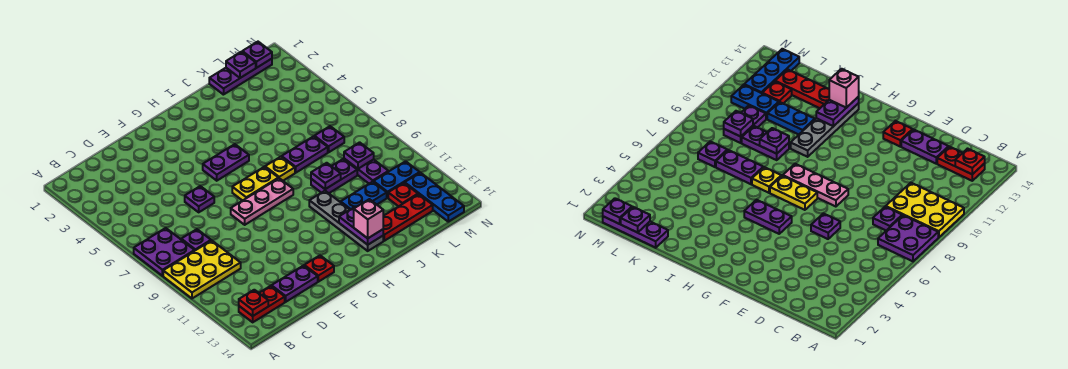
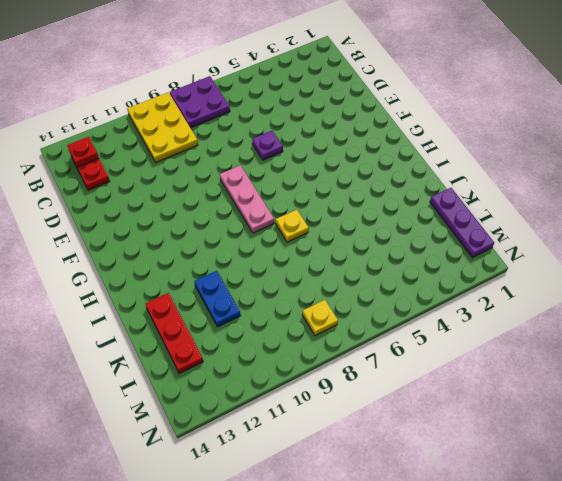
yellow 1x1 plate [302,300,338,336] -> none
none -> purple 1x1 plate [181,229,211,250]
none -> purple 1x2 plate [272,266,318,302]
none -> red 1x1 plate [304,256,334,282]

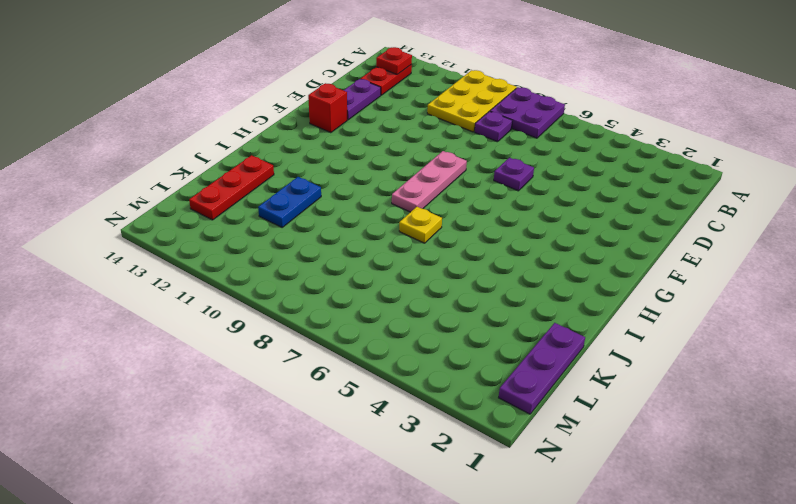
red 1x1 brick [308,83,347,133] -> red 1x1 plate [304,256,334,282]
none -> purple 1x2 plate [203,144,249,181]
none -> yellow 1x2 plate [232,167,278,201]
none -> grey 1x4 plate [309,191,383,251]

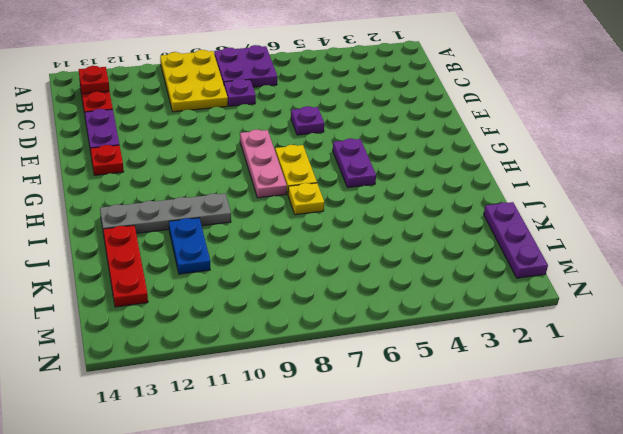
none -> purple 1x2 plate [282,136,328,173]
none -> purple 1x2 plate [311,159,357,193]
none -> purple 1x1 plate [314,126,344,152]

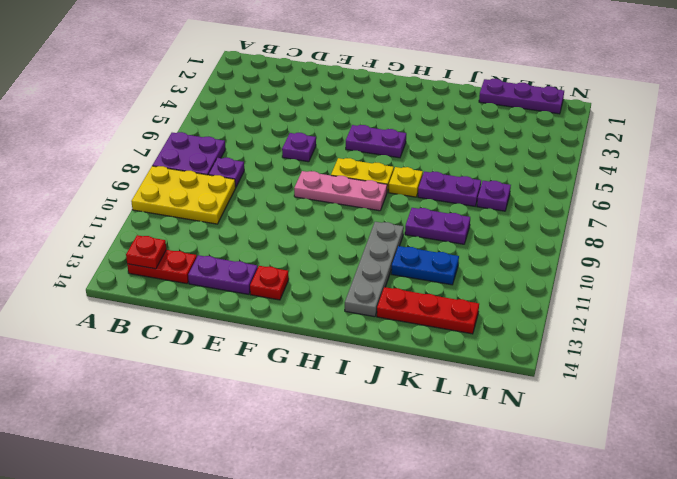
none -> purple 1x2 plate [344,159,388,184]
none -> blue 1x2 plate [374,161,420,198]
none -> red 1x1 plate [388,183,418,206]

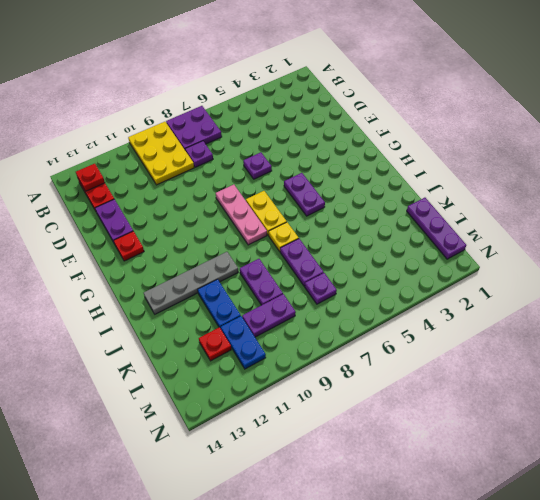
none -> red 1x3 plate [383,194,433,241]
none -> blue 1x3 plate [405,173,464,222]
none -> purple 1x2 plate [339,207,383,245]

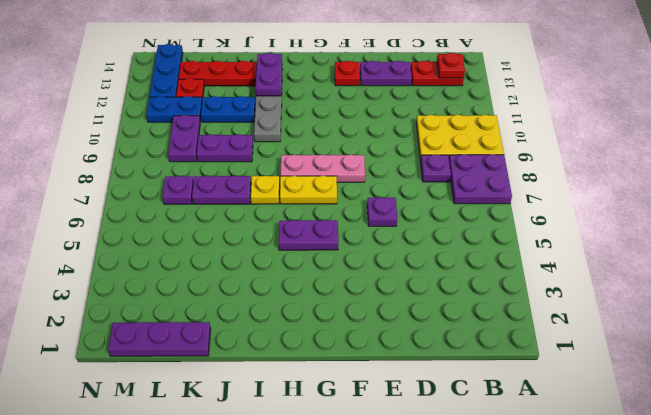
none -> purple 1x1 plate [311,163,341,189]
none -> purple 1x1 plate [226,52,256,78]
none -> purple 1x1 plate [344,142,374,169]

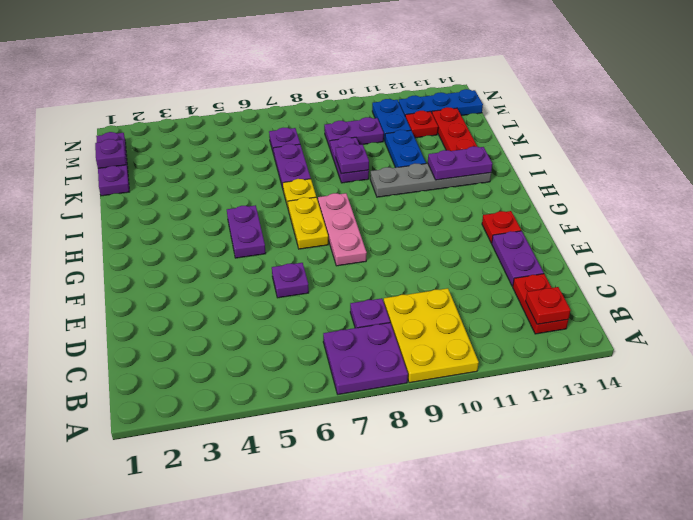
none -> purple 1x1 plate [344,142,374,169]
none -> purple 1x1 plate [242,42,272,68]
none -> pink 1x1 brick [354,199,383,238]

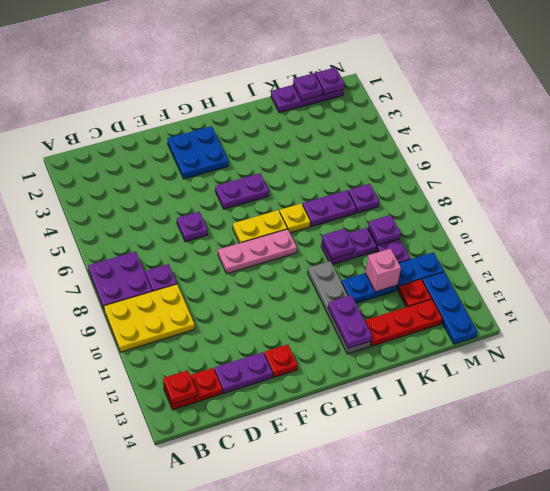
blue 2x2 plate [167,126,228,179] -> none
pink 1x1 brick [365,249,401,292] -> pink 1x1 brick moved to [354,199,383,238]

